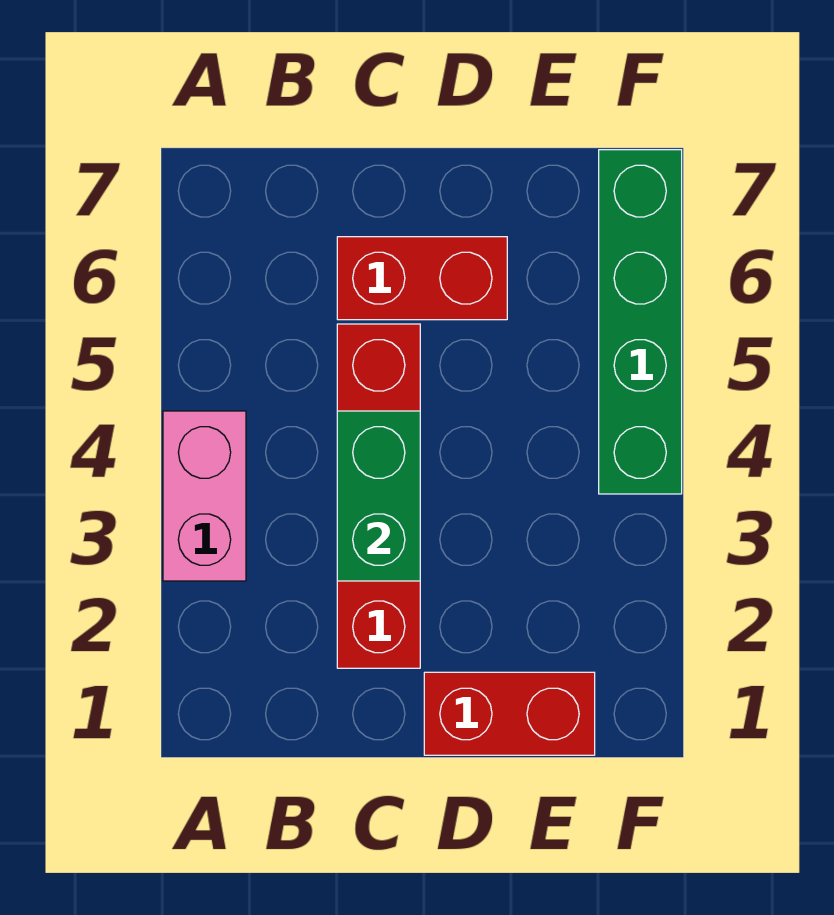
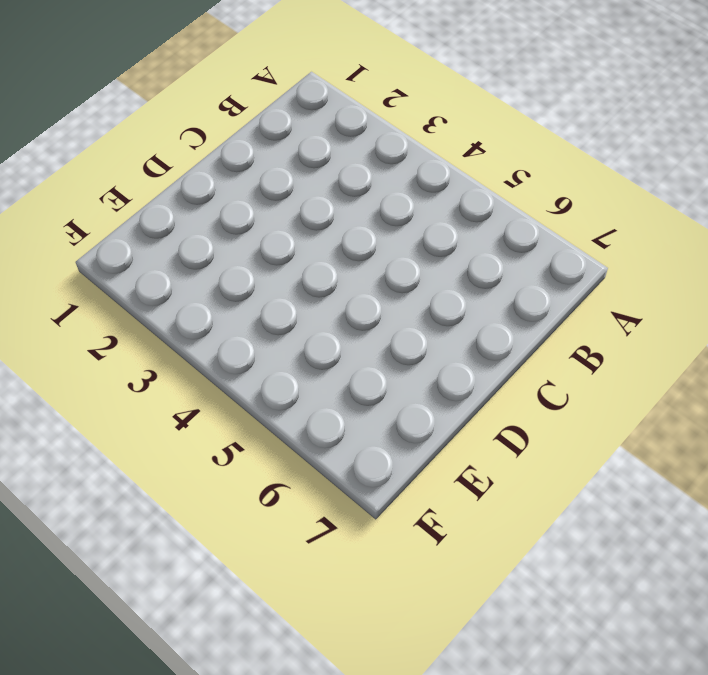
none -> pink 1x2 brick [163,411,246,581]
none -> red 1x4 brick [337,324,420,668]

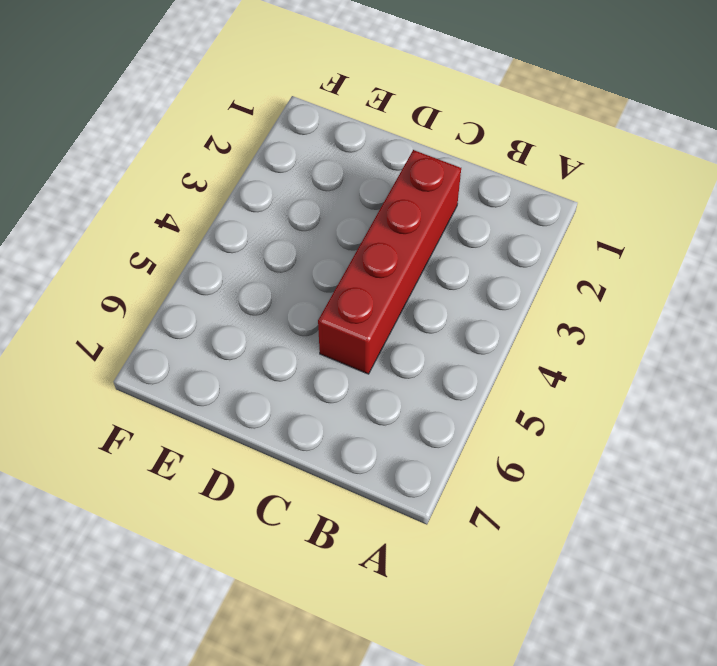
none -> pink 1x2 brick [163,411,246,581]
none -> red 1x2 brick [337,237,507,320]

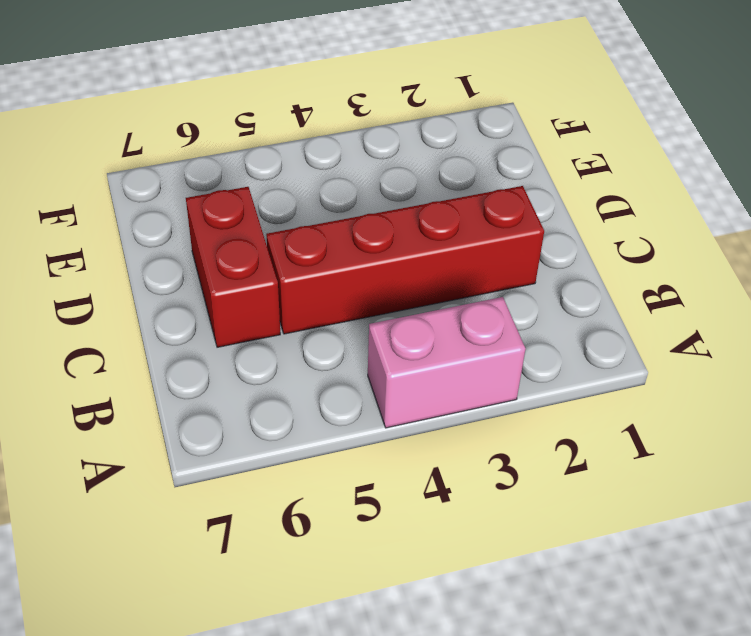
none -> red 1x2 brick [424,672,595,755]
none -> green 1x4 brick [599,150,682,494]

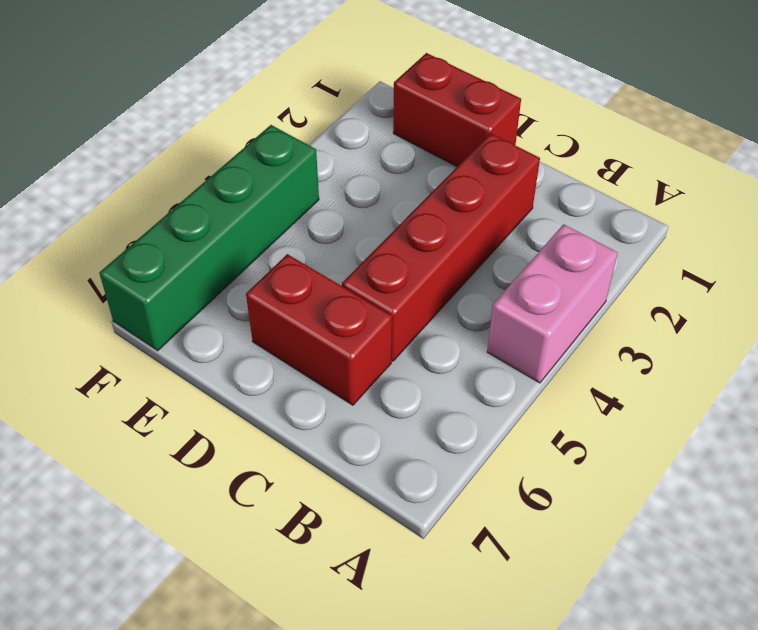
none -> green 1x2 brick [337,411,420,581]

